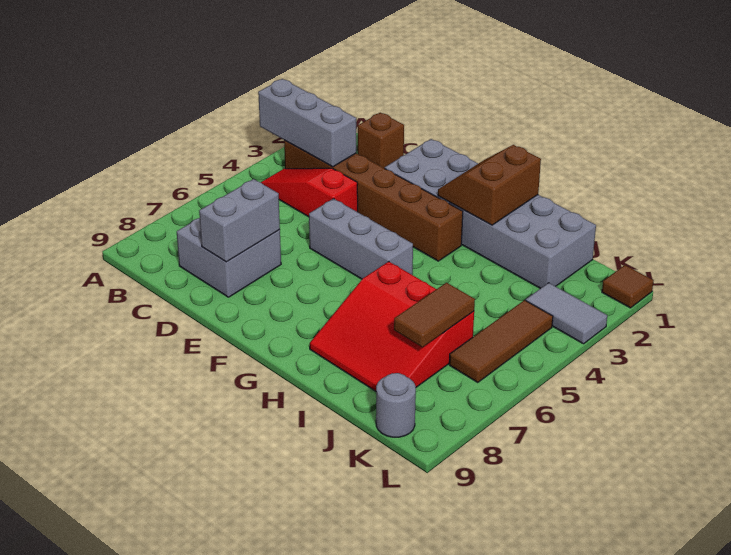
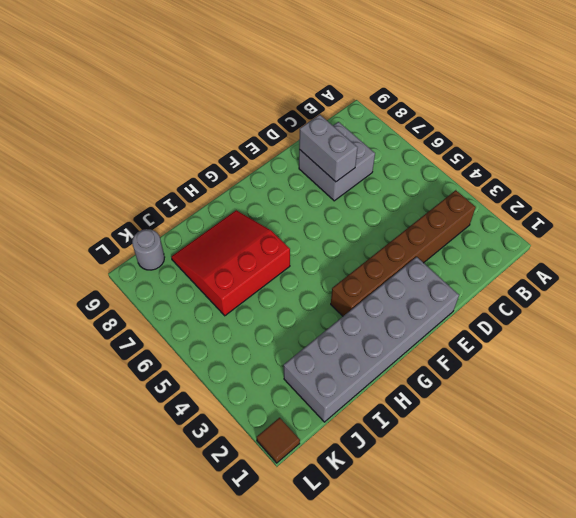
none -> red 1x3 slope [261,168,358,217]
none -> brown 1x1 brick [358,112,404,168]
none -> grey 1x3 brick [309,198,413,279]

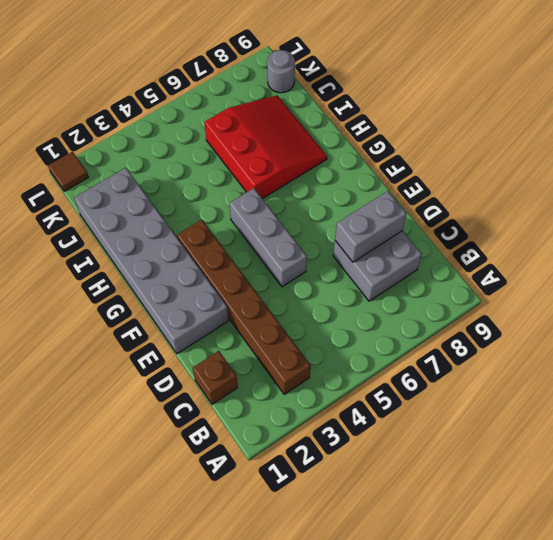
none -> red 1x3 slope [261,168,358,217]
none -> grey 1x2 tile [526,283,607,344]
none -> brown 1x3 tile [449,300,553,383]

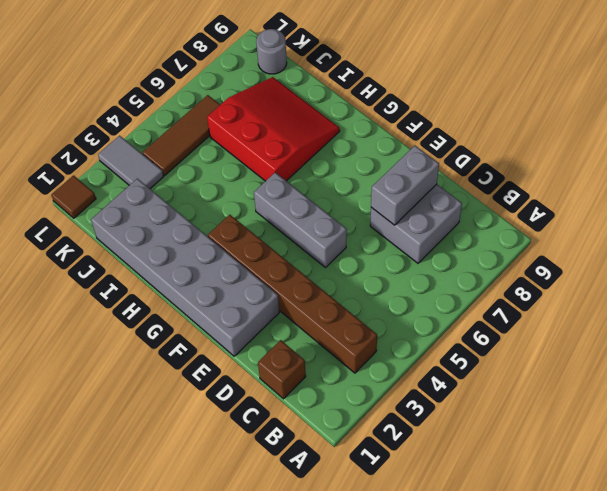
none -> red 1x3 slope [261,168,358,217]
none -> grey 1x3 brick [258,79,356,167]
none -> brown 2x2 slope [438,145,541,225]

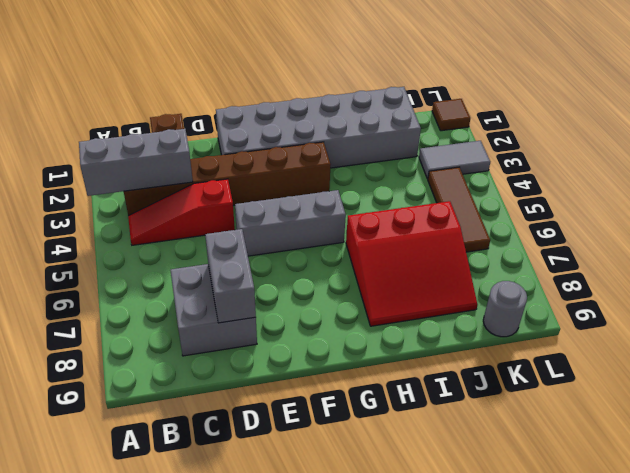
none -> brown 2x2 slope [438,145,541,225]
none -> brown 1x2 tile [394,283,475,347]

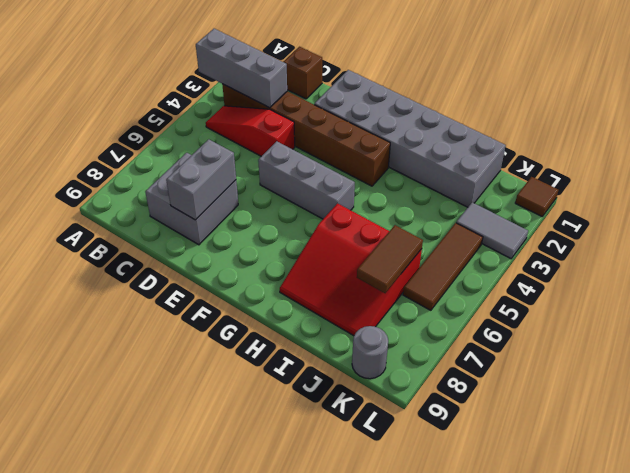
none -> brown 2x2 slope [438,145,541,225]

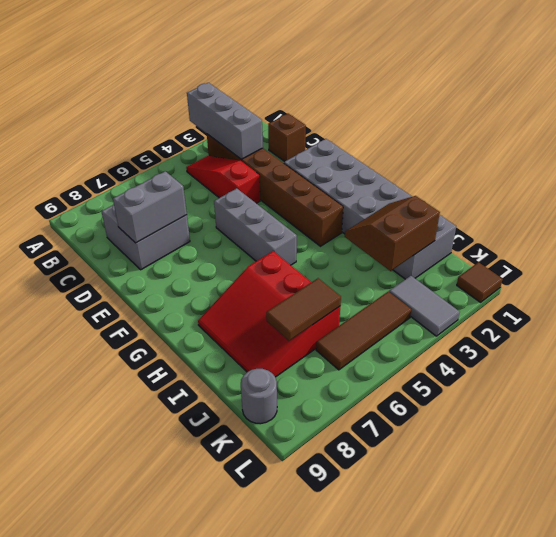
brown 2x2 slope [345,196,440,271] -> brown 2x2 slope moved to [438,145,541,225]

